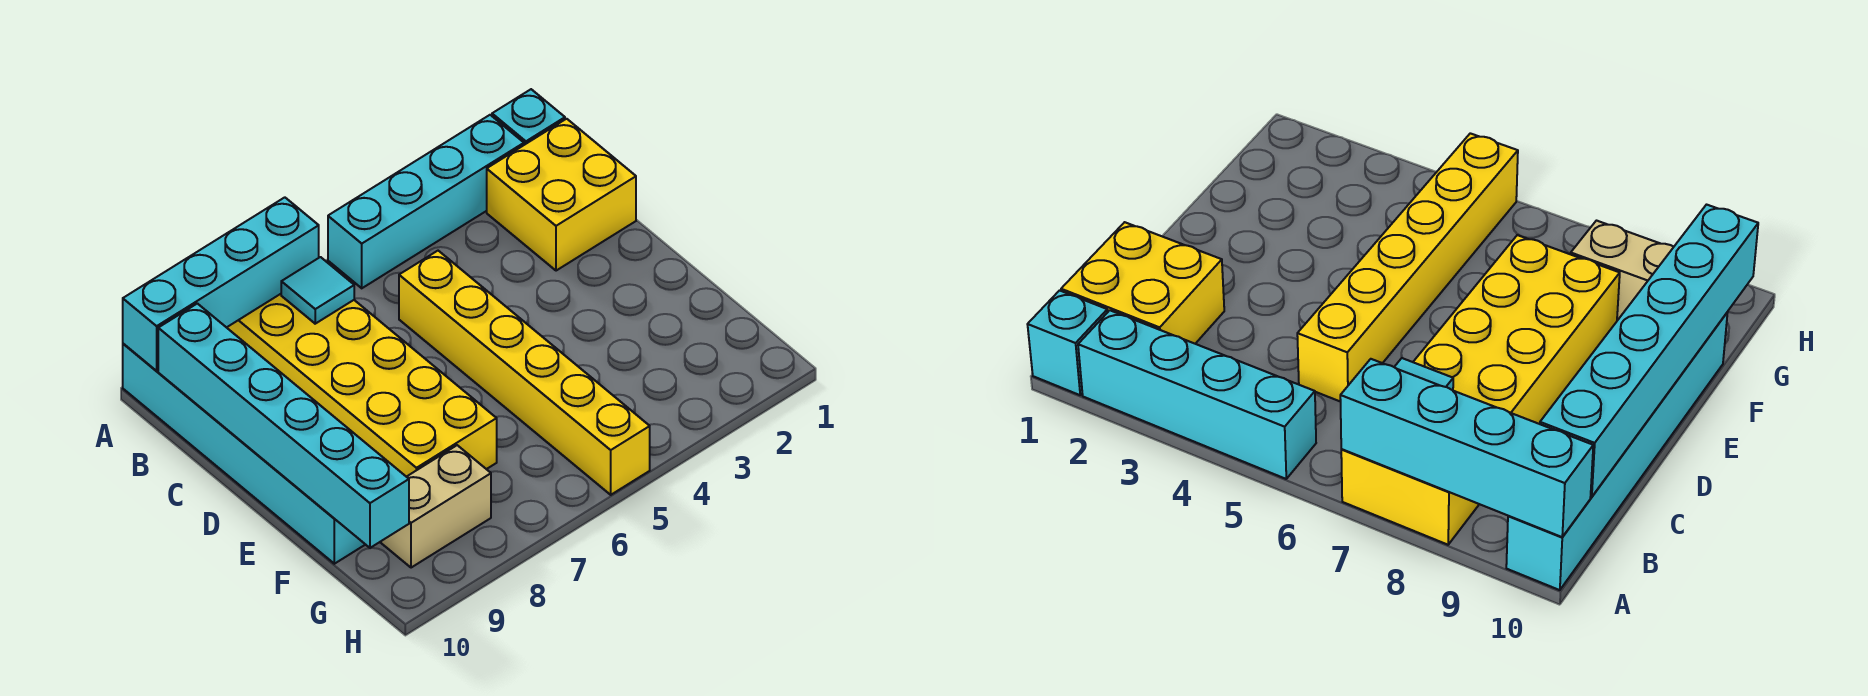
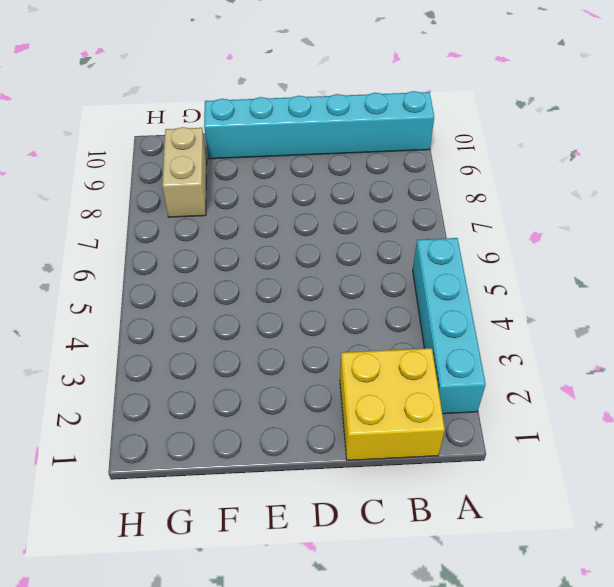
none -> cyan 1x1 brick [492,89,565,145]
none -> yellow 2x6 brick [227,294,497,477]

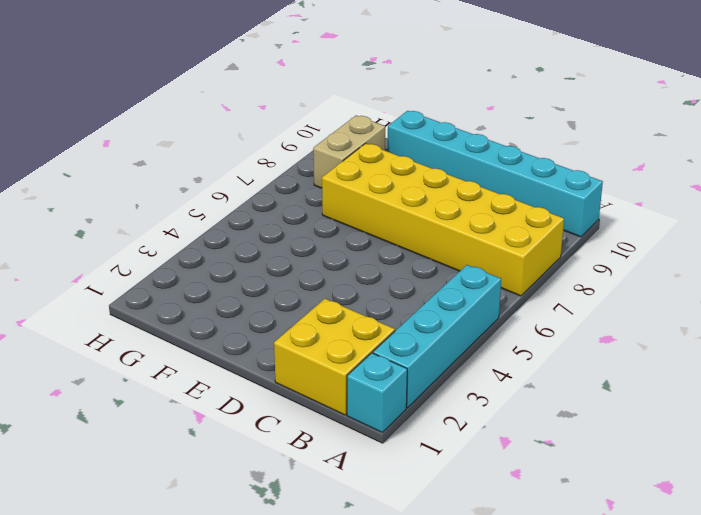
none -> yellow 1x6 brick [399,251,650,495]
none -> cyan 1x4 brick [123,197,319,371]

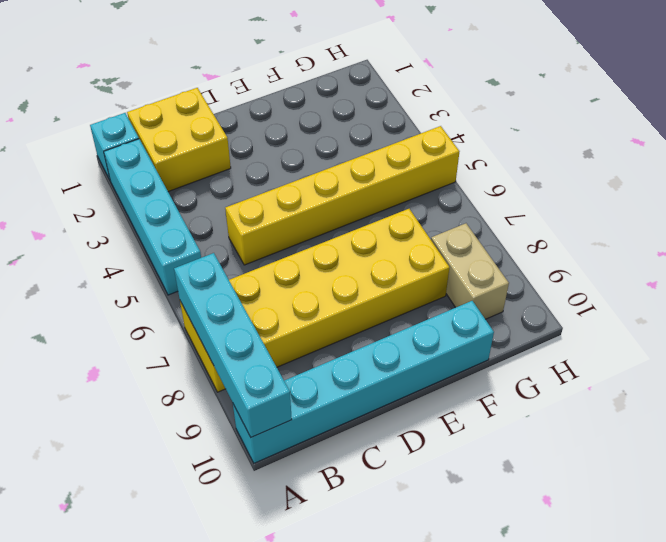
none -> cyan 1x1 tile [281,257,354,324]
none -> cyan 1x6 brick [158,304,409,548]

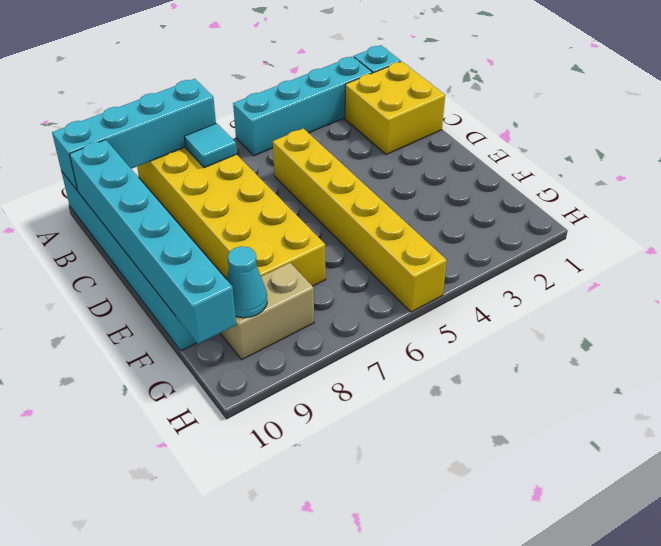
cyan 1x1 cone [226,246,267,318] -> none

